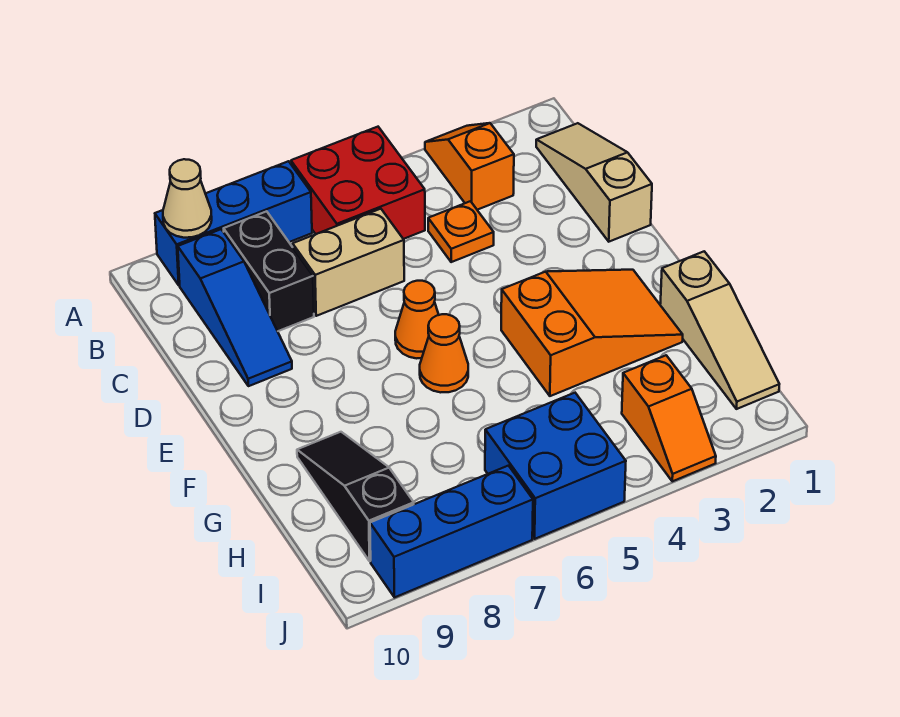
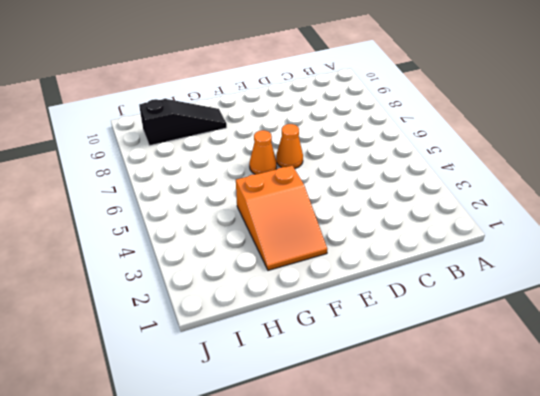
none -> orange 1x2 slope [425,123,514,210]
none -> red 2x2 brick [291,127,425,239]
none -> blue 1x3 brick [155,161,312,285]

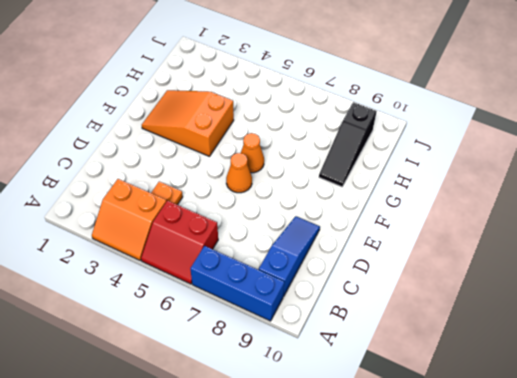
orange 2x2 slope [92,179,166,260] -> orange 1x2 slope [425,123,514,210]
red 2x2 slope [141,201,218,284] -> red 2x2 brick [291,127,425,239]
none -> tan 1x3 slope [536,123,652,242]
none -> black 1x2 brick [224,211,314,331]
none -> tan 1x2 brick [293,209,404,316]

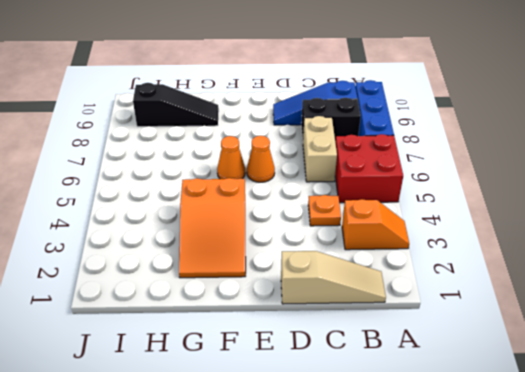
none -> tan 1x3 slope [660,251,779,409]
none -> orange 1x2 slope [622,355,716,481]
none -> blue 2x2 brick [485,393,626,539]

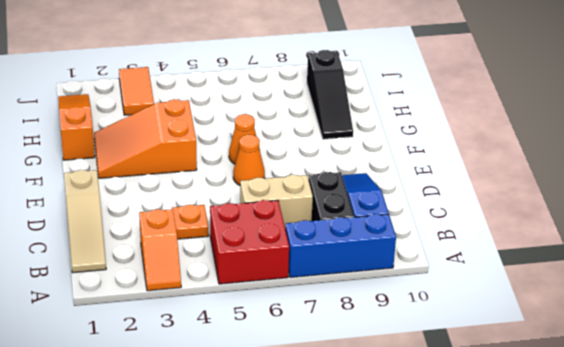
orange 1x3 slope [58,94,95,160] -> tan 1x3 slope [660,251,779,409]
orange 1x2 tile [119,67,154,115] -> orange 1x2 slope [622,355,716,481]
none -> blue 2x2 brick [485,393,626,539]
none -> blue 1x3 brick [370,466,533,597]
none -> tan 1x1 cone [163,159,212,238]

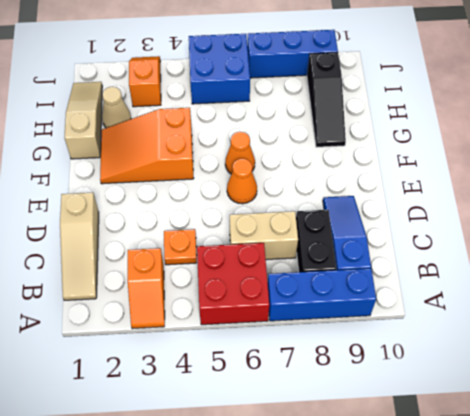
tan 1x1 cone [102,87,131,128] -> tan 1x1 cone moved to [163,159,212,238]

